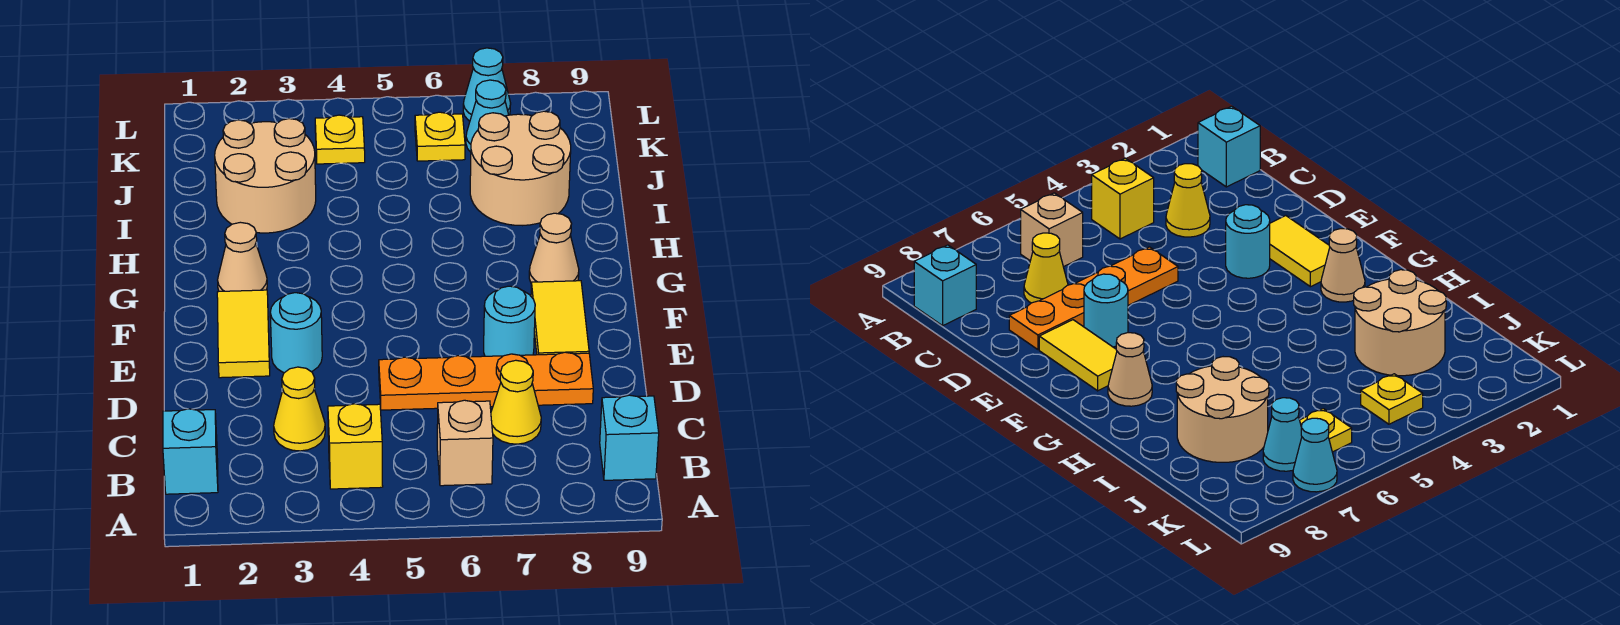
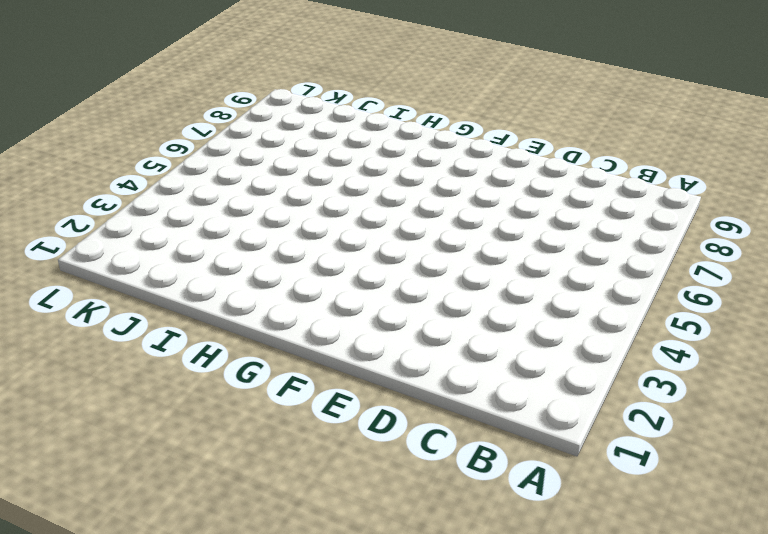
none -> cyan 1x1 brick [163,409,218,494]
none -> yellow 1x1 brick [328,404,383,489]
none -> tan 1x1 brick [437,400,493,486]

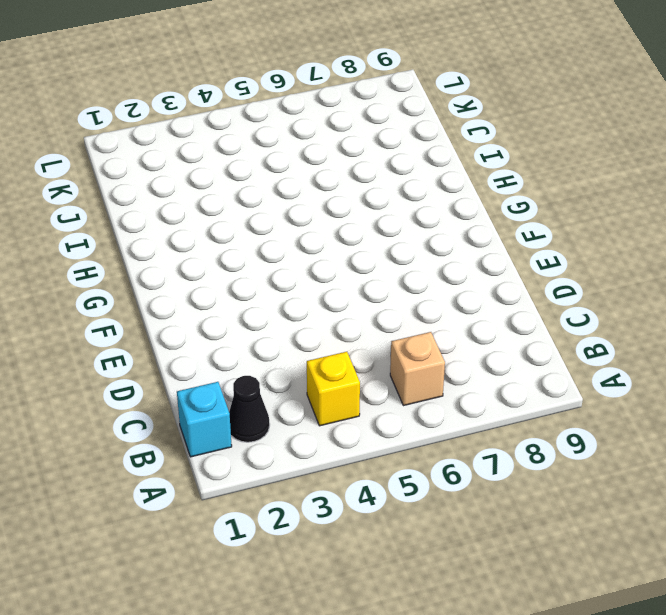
black 1x1 cone [229,376,270,442] -> none
none -> cyan 1x1 brick [600,395,659,480]
none -> yellow 1x1 cone [274,367,325,451]
none -> yellow 1x1 cone [491,360,541,444]

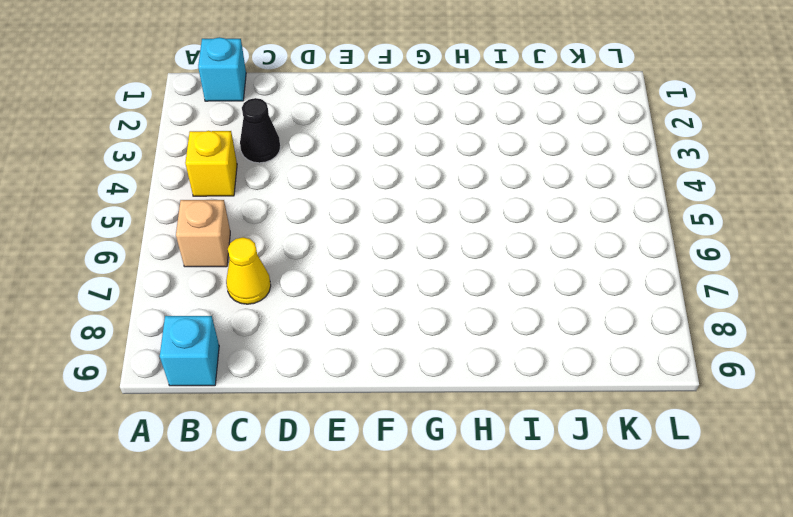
black 1x1 cone [240,98,280,163] -> yellow 1x1 cone [274,367,325,451]
none -> orange 1x4 plate [379,352,593,410]
none -> yellow 1x2 tile [217,290,270,378]
none -> cyan 1x1 round brick [270,293,322,373]

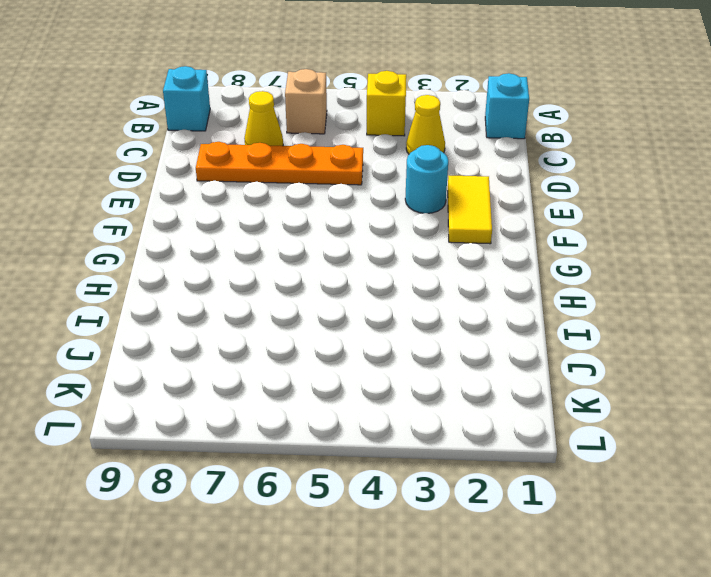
none -> cyan 1x1 round brick [484,286,535,356]
none -> yellow 1x2 tile [531,281,589,355]
none -> tan 1x1 cone [218,222,267,291]

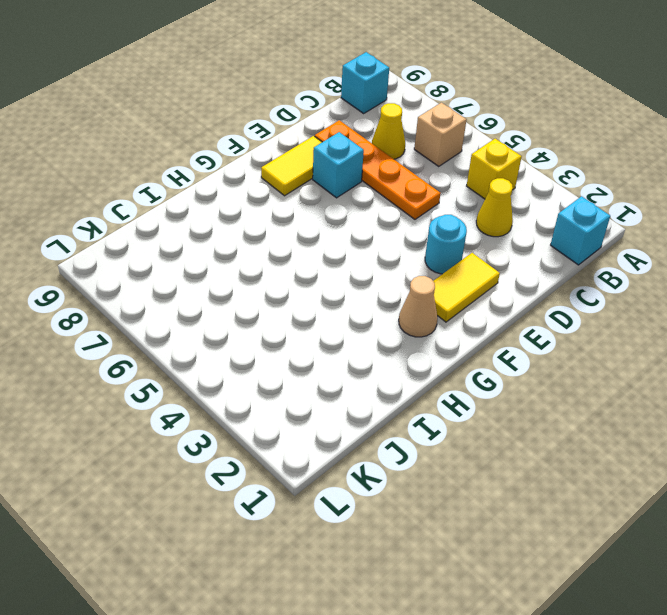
cyan 1x1 brick [313,132,364,198] -> cyan 1x1 round brick [484,286,535,356]
none -> tan 1x1 cone [529,213,579,283]
none -> tan 2x2 round brick [215,119,316,233]
none -> tan 2x2 round brick [470,111,571,226]

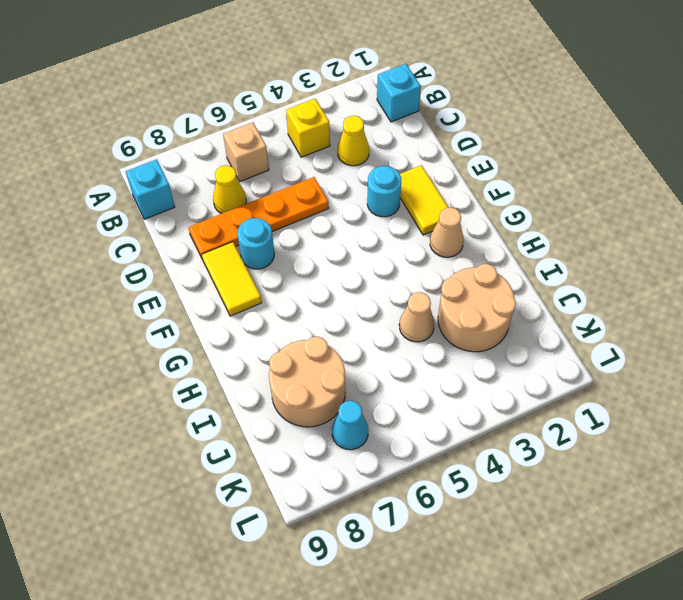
tan 1x1 cone [399,292,434,342] -> tan 1x1 cone moved to [529,213,579,283]
none -> yellow 1x1 plate [315,115,365,164]
none -> yellow 1x1 plate [415,112,465,161]
none -> cyan 1x1 cone [463,48,511,121]

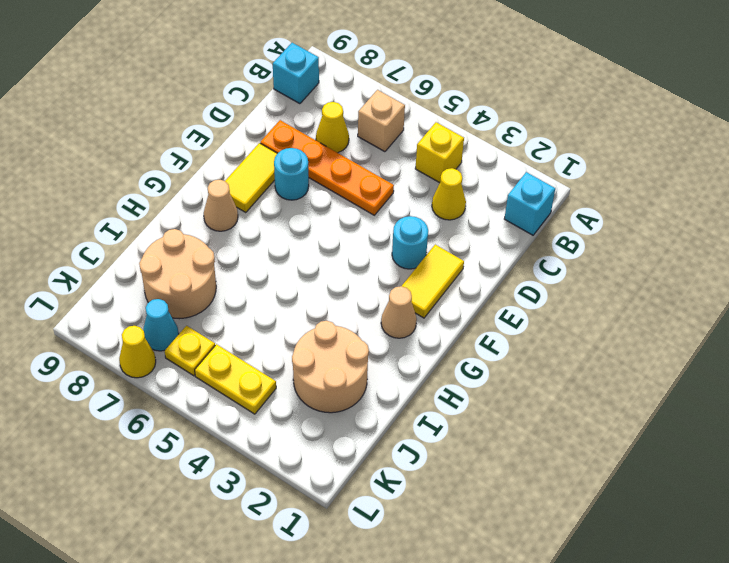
yellow 1x2 plate [195,344,276,414] -> yellow 1x1 plate [315,115,365,164]
yellow 1x1 cone [119,326,156,378] -> cyan 1x1 cone [463,48,511,121]

